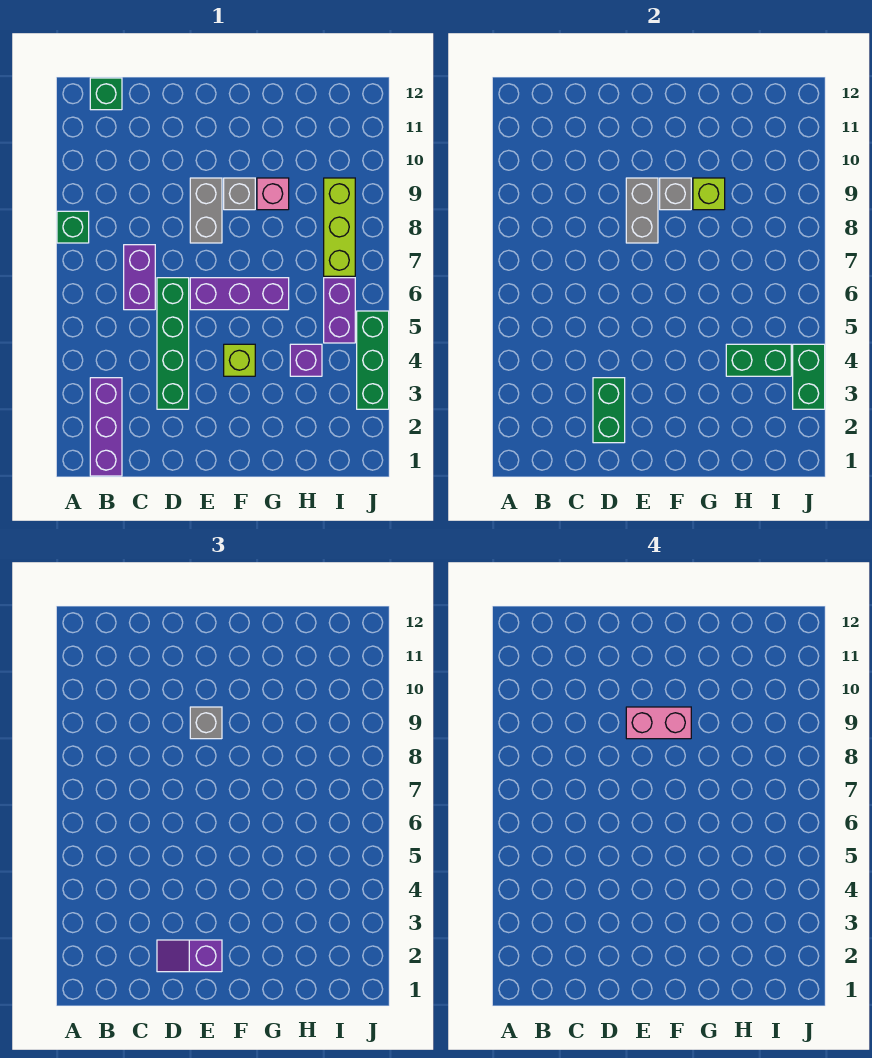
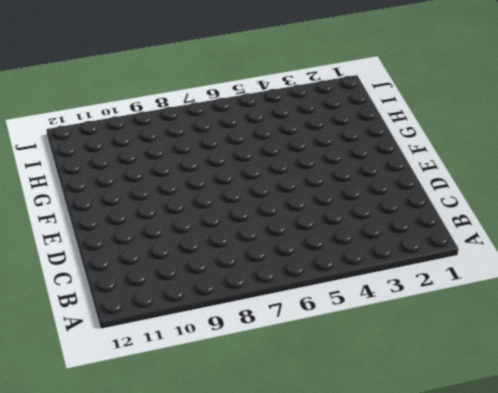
none -> green 1x1 brick [57,211,89,243]
none -> purple 1x3 brick [90,378,122,476]
none -> green 1x1 brick [90,78,122,110]

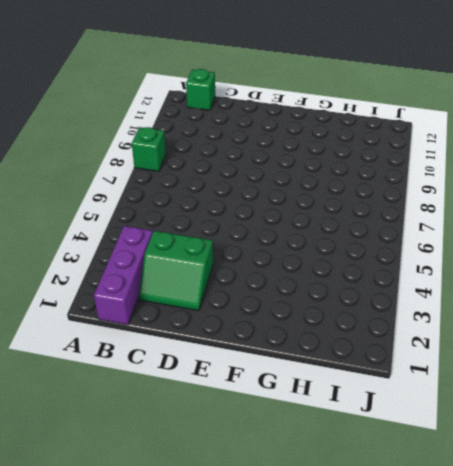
green 2x2 slope [138,231,213,311] -> green 1x4 brick [157,278,189,409]
none -> purple 1x2 brick [124,245,155,310]
none -> purple 1x3 brick [190,278,289,310]
none -> grey 1x2 brick [190,178,222,243]

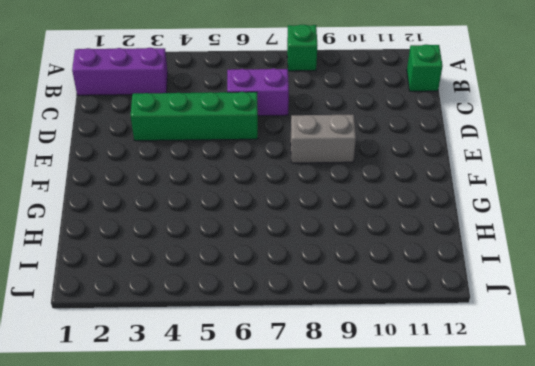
none -> purple 1x3 brick [190,278,289,310]
none -> lime 1x1 brick [224,344,255,376]
none -> grey 1x1 brick [224,178,255,210]

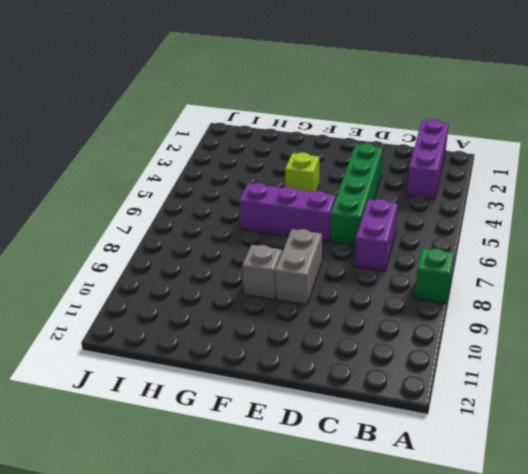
none -> green 1x1 brick [90,78,122,110]
none -> pink 1x1 brick [257,178,289,210]
none -> purple 1x1 brick [290,344,322,376]

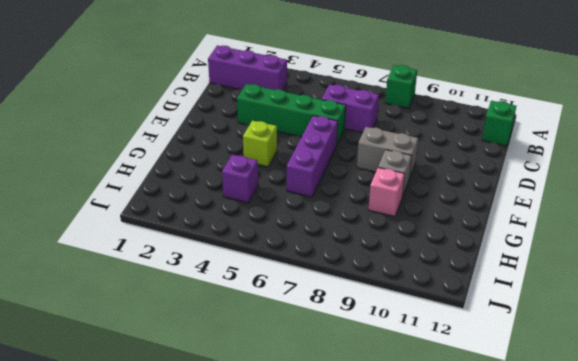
none -> purple 1x2 brick [324,278,355,343]
none -> lime 1x3 brick [324,178,355,276]
none -> green 1x3 brick [357,311,389,409]

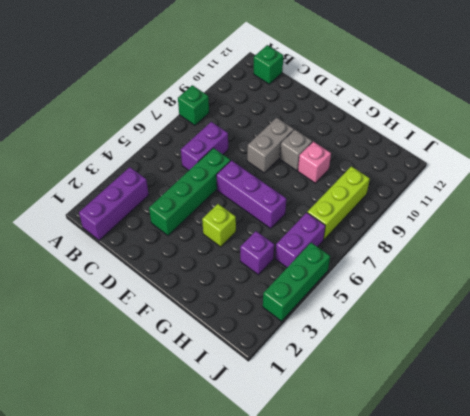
none -> green 1x2 brick [593,378,625,443]
none -> grey 1x2 brick [626,178,658,243]
none -> grey 1x1 brick [660,178,691,210]

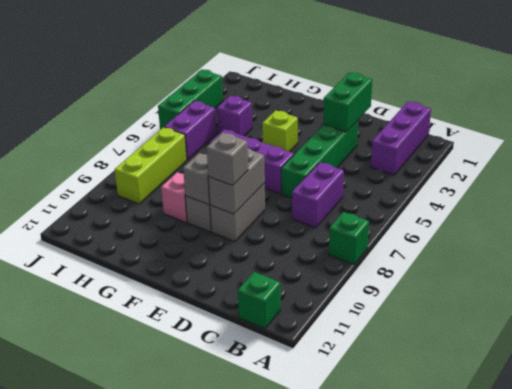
none -> lime 1x1 brick [693,178,725,210]
none -> green 1x2 brick [726,344,791,376]
none -> green 1x2 brick [793,344,825,409]

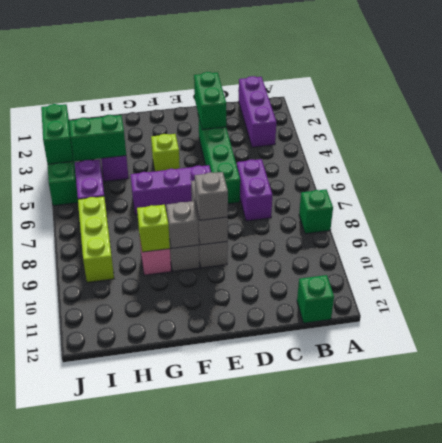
none -> purple 1x2 slope [157,940,222,972]
none -> pink 1x2 brick [626,707,691,739]

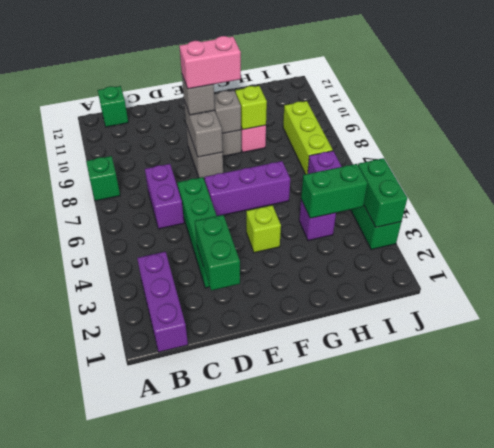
none -> purple 1x2 slope [157,940,222,972]

